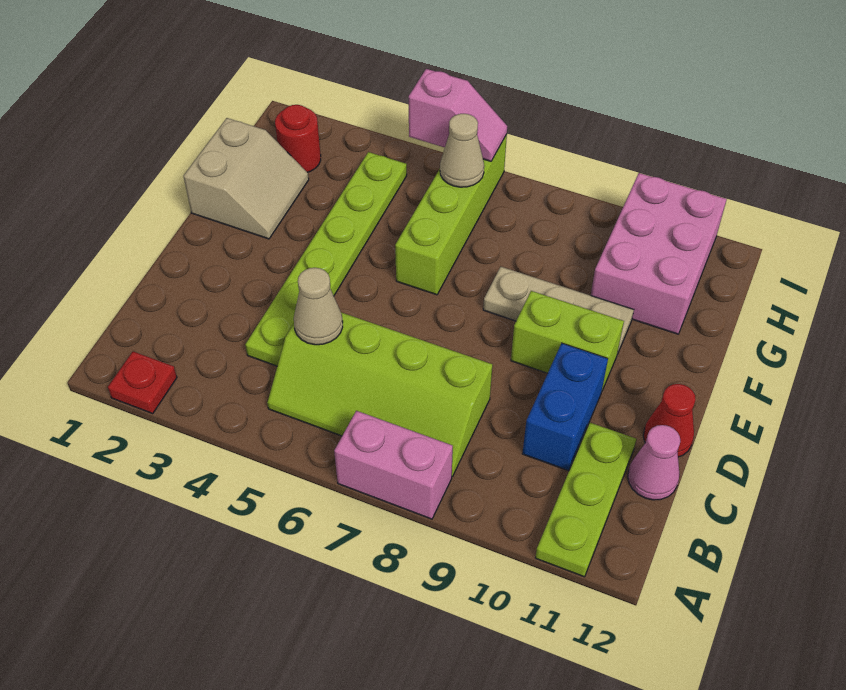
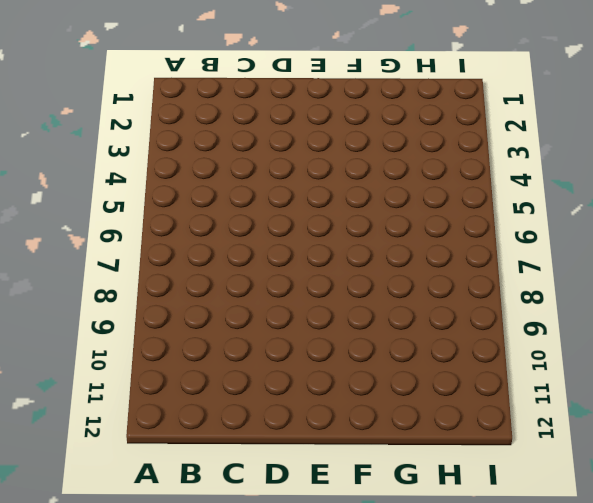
none -> red 1x1 plate [108,352,177,414]
none -> pink 1x2 brick [334,411,453,519]
none -> lime 1x3 plate [535,422,636,577]

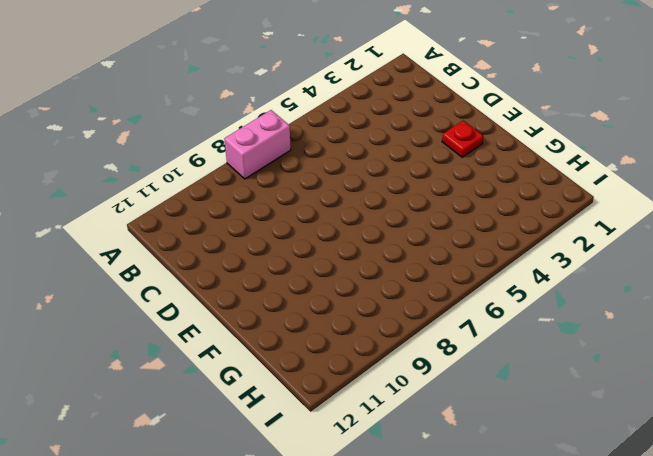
red 1x1 plate [442,120,483,157] -> red 1x1 plate moved to [108,352,177,414]
none -> lime 1x3 plate [535,422,636,577]
none -> lime 2x4 slope [267,312,492,477]
none -> lime 1x6 plate [245,152,407,366]

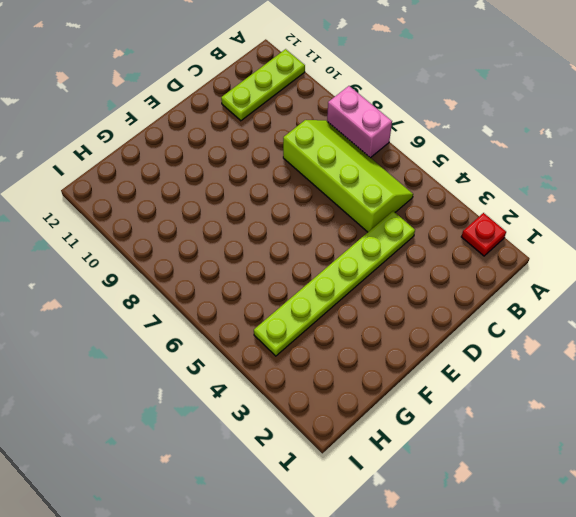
none -> blue 1x2 brick [522,343,608,471]
none -> pink 1x1 cone [628,425,680,500]
none -> red 1x1 cone [643,384,696,457]

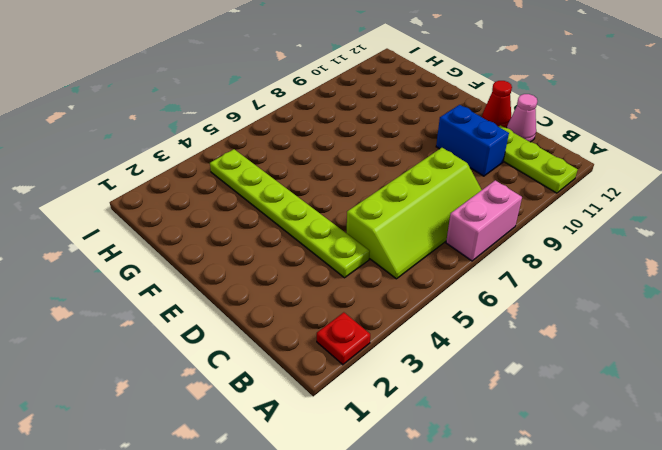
none -> lime 1x2 brick [511,291,624,390]
none -> tan 2x2 slope [183,118,309,239]
none -> lime 1x4 brick [395,134,507,295]

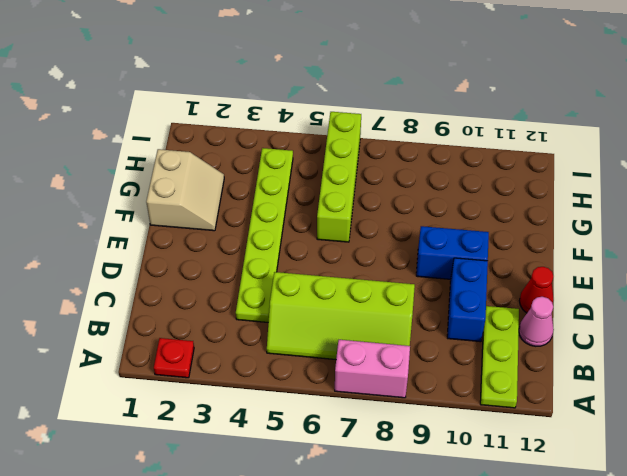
blue 1x2 brick [416,226,489,279] -> lime 1x2 brick [511,291,624,390]
none -> tan 1x3 plate [483,267,634,354]
none -> pink 2x3 brick [591,173,727,334]
none -> red 1x1 round brick [275,105,321,172]

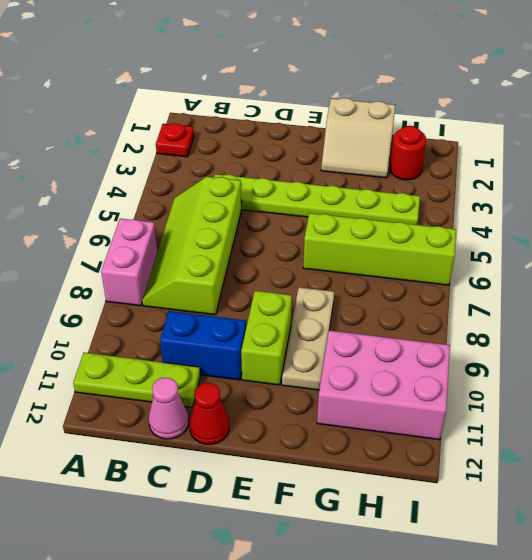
none -> tan 1x1 cone [294,268,343,345]
none -> tan 1x1 cone [440,114,484,187]
none -> pink 1x2 slope [409,69,507,161]

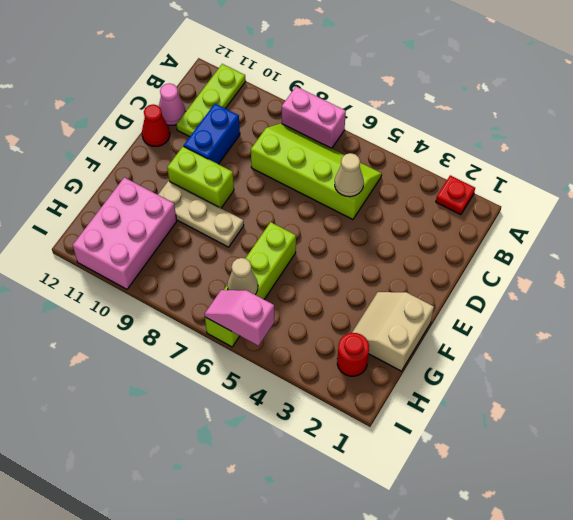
none -> lime 1x6 plate [245,152,407,366]

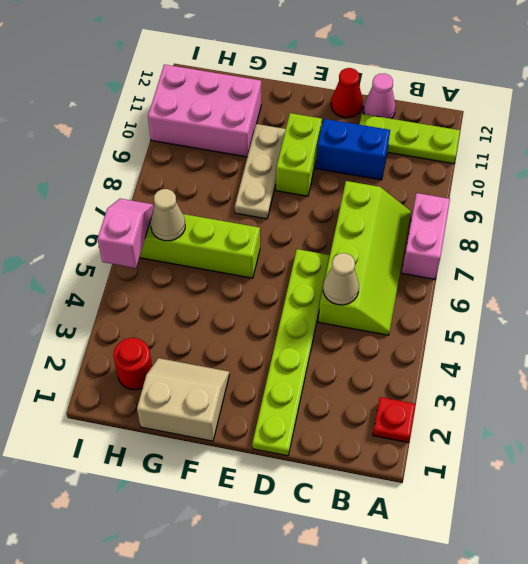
lime 1x6 plate [252,249,330,456] -> lime 1x6 plate turned to [245,152,407,366]

